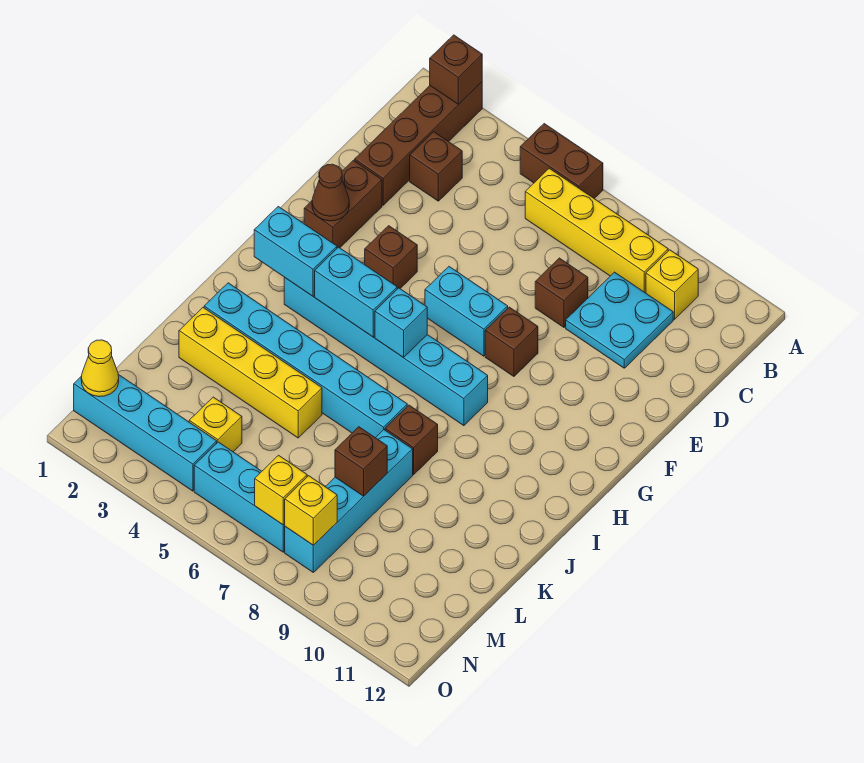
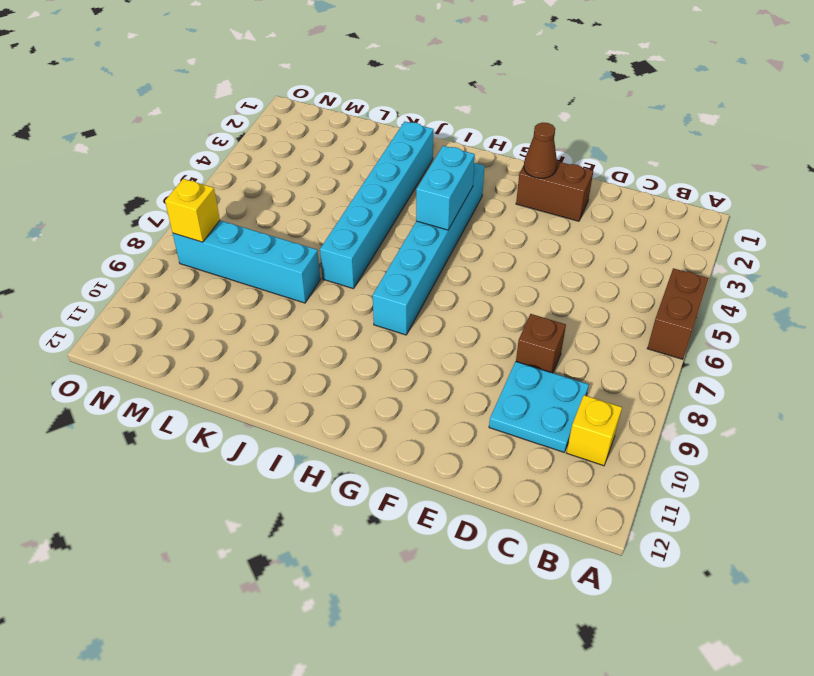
none -> brown 1x4 brick [355,82,482,205]
none -> yellow 1x4 brick [525,168,668,293]
none -> brown 1x1 brick [410,132,462,201]

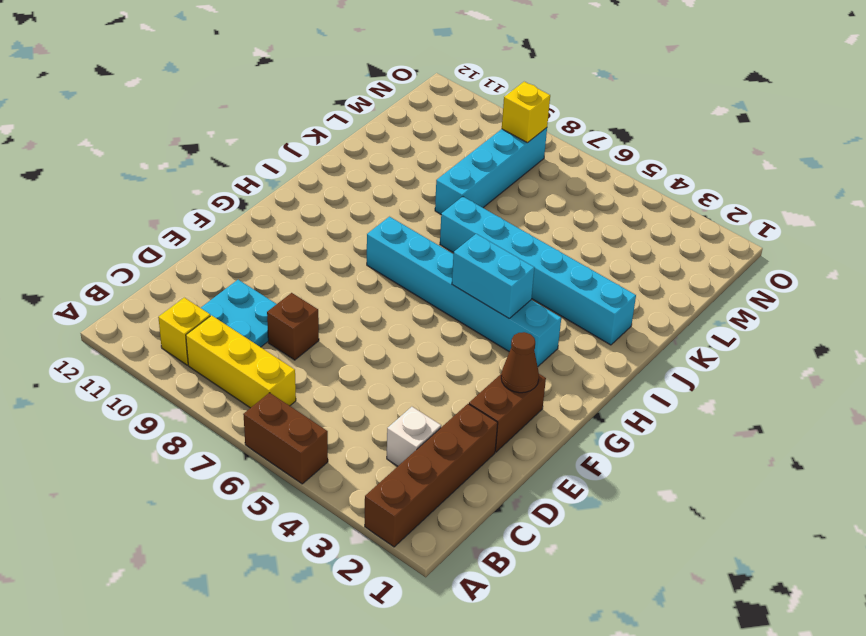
yellow 1x3 brick [186,315,296,408] -> yellow 1x4 brick [525,168,668,293]
white 1x1 brick [387,407,441,466] -> brown 1x1 brick [410,132,462,201]
none -> brown 1x1 brick [365,226,417,289]
none -> cyan 1x2 brick [425,267,508,356]
none -> brown 1x1 brick [485,307,538,376]

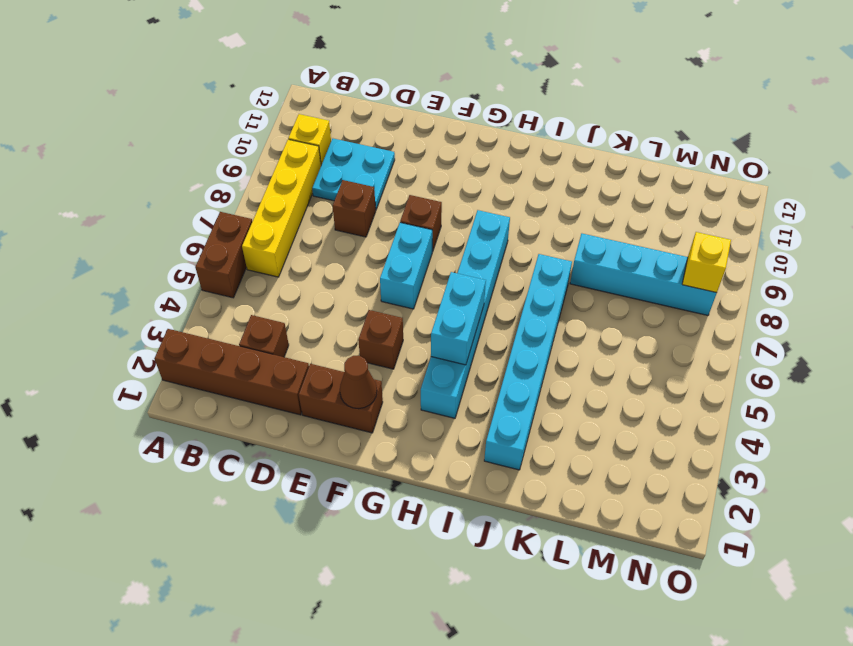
none -> brown 1x1 brick [385,405,438,474]
none -> yellow 1x4 brick [179,308,322,438]
none -> yellow 1x1 brick [189,397,242,452]

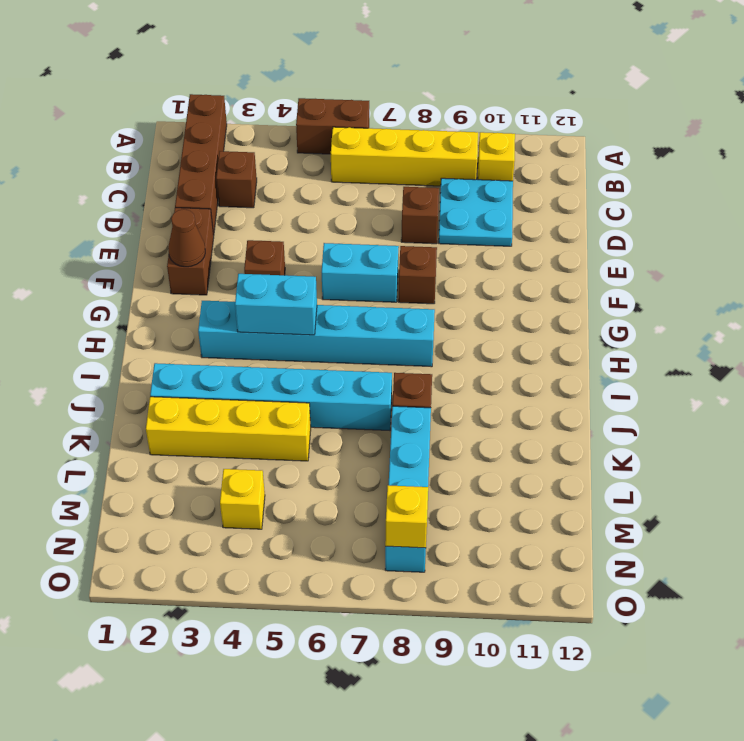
none -> cyan 1x4 brick [74,374,217,491]
none -> cyan 1x3 brick [194,442,285,552]
none -> brown 1x1 brick [430,35,482,104]

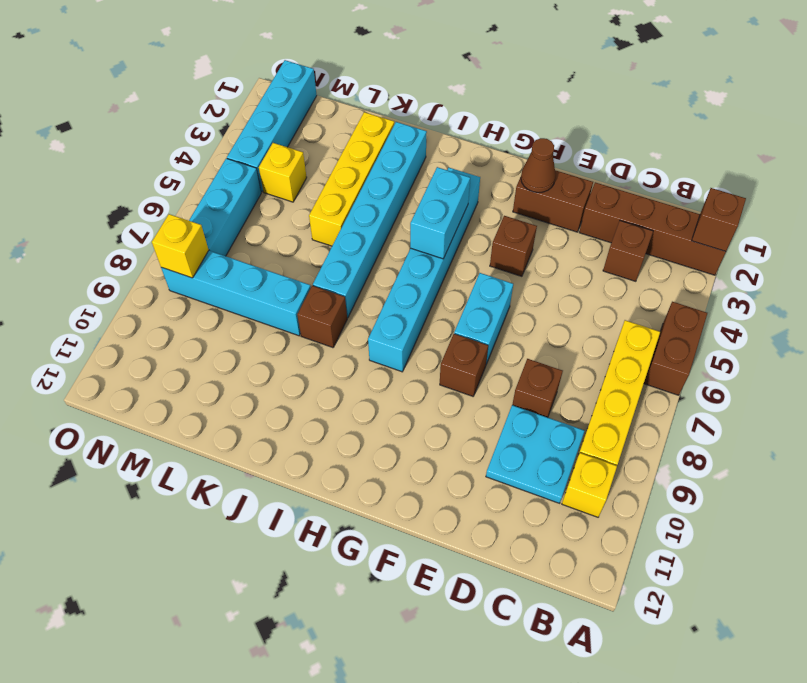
none -> cyan 1x2 brick [254,207,337,296]
none -> cyan 1x1 brick [375,288,427,357]
none -> brown 1x1 brick [335,427,387,496]

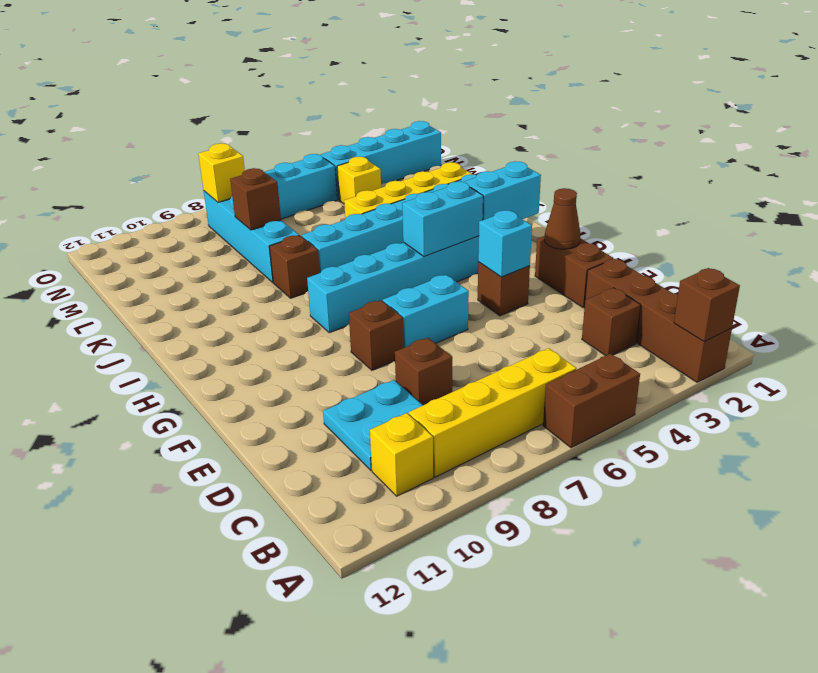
cyan 1x1 brick [478,210,532,277] -> cyan 1x1 brick moved to [375,288,427,357]
none -> yellow 1x1 cone [81,340,119,397]
none -> yellow 1x1 brick [255,455,307,525]

